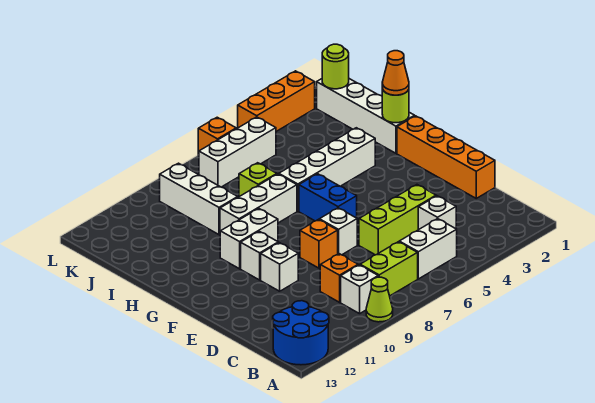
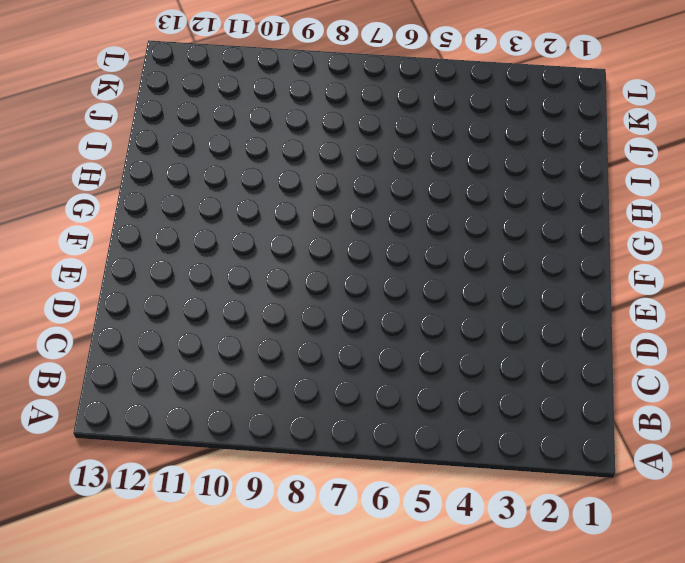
none -> lime 1x1 cone [366,277,393,322]
none -> blue 2x2 round brick [273,301,329,365]
none -> white 1x2 brick [399,219,457,279]

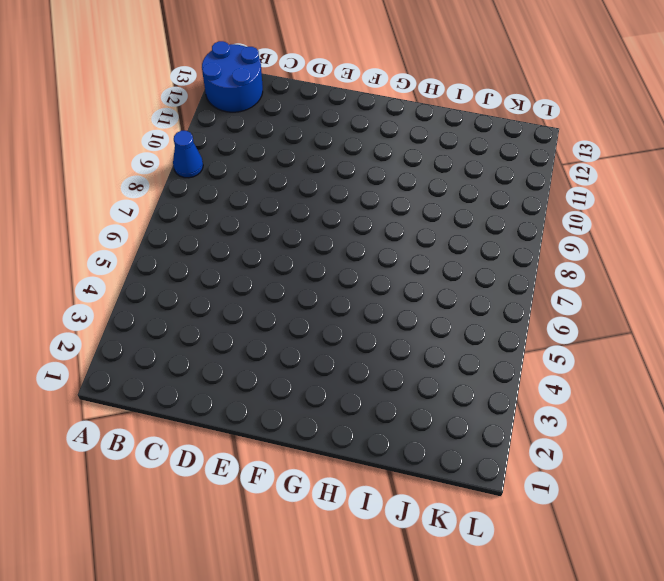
blue 1x1 cone [173,131,203,178] -> lime 1x1 cone [366,277,393,322]
none -> white 1x2 brick [399,219,457,279]
none -> lime 1x2 brick [360,242,418,296]
none -> white 1x1 brick [341,265,378,314]

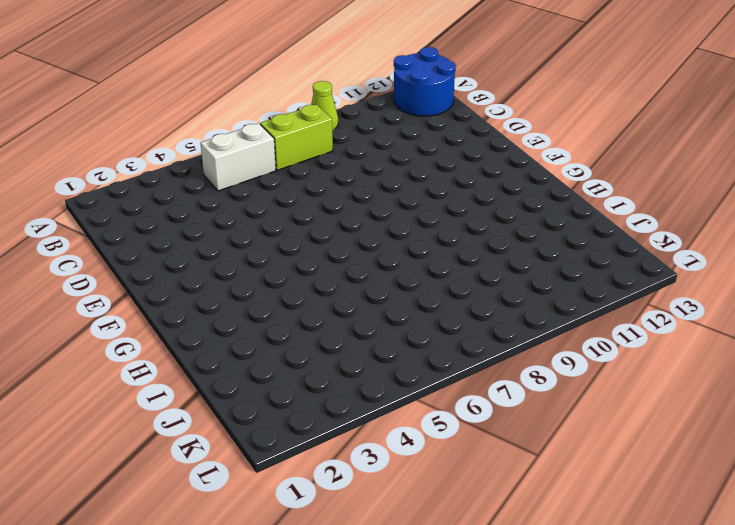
none -> white 1x1 brick [341,265,378,314]
none -> white 1x1 brick [418,196,456,230]
none -> orange 1x1 brick [320,254,358,302]

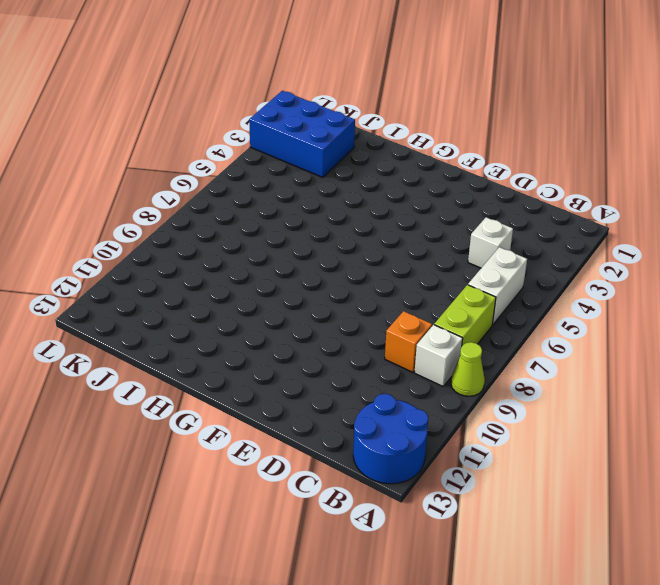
blue 2x3 brick [249,91,355,177] -> orange 1x3 brick [238,71,315,131]
none -> orange 1x4 brick [397,116,495,198]
none -> lime 1x3 brick [359,185,436,255]
none -> white 1x1 brick [319,208,357,255]

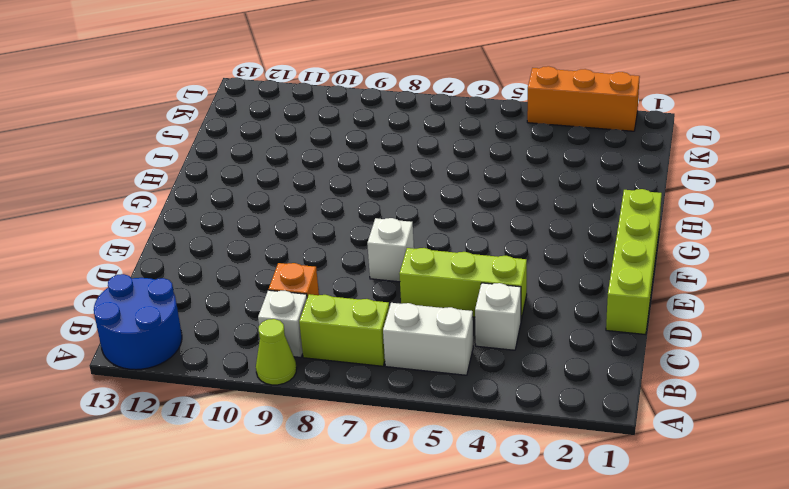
lime 1x4 brick [606,189,662,335] -> orange 1x4 brick [397,116,495,198]
none -> orange 1x1 brick [300,220,338,268]
none -> white 1x1 brick [261,243,298,291]
none -> blue 1x2 brick [299,174,357,221]

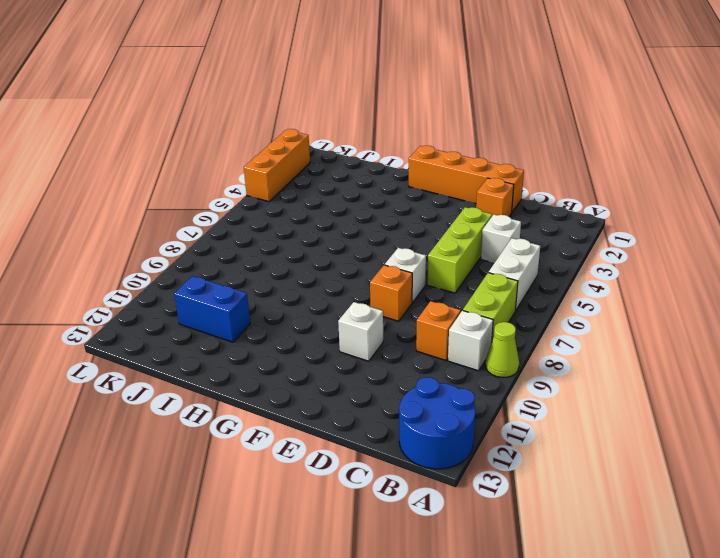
orange 1x1 brick [476,178,514,216] -> orange 1x1 brick moved to [198,117,236,155]
blue 1x2 brick [174,276,250,342] -> blue 1x2 brick moved to [299,174,357,221]
none -> white 1x1 brick [241,231,278,280]
none -> white 1x2 brick [220,208,278,269]
none -> white 1x4 brick [317,79,414,153]

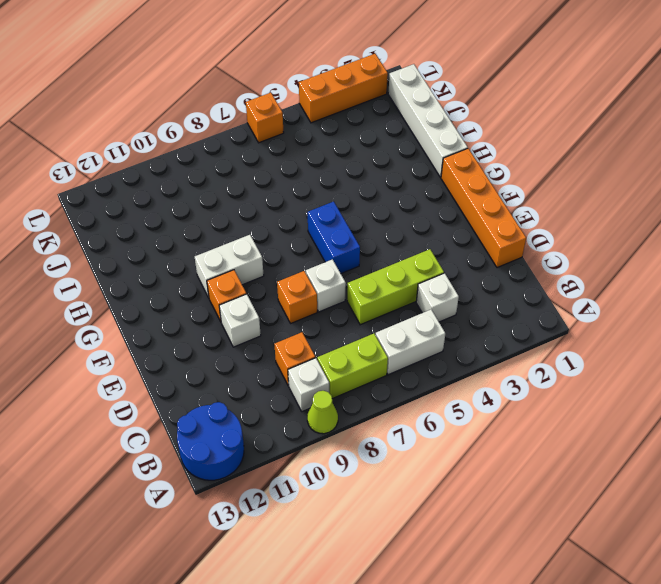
orange 1x1 brick [207,270,246,321] -> white 1x1 brick [241,231,278,280]
none -> white 1x4 brick [279,128,375,211]
none -> white 1x3 brick [220,174,297,231]
none -> lime 1x1 brick [239,163,277,197]

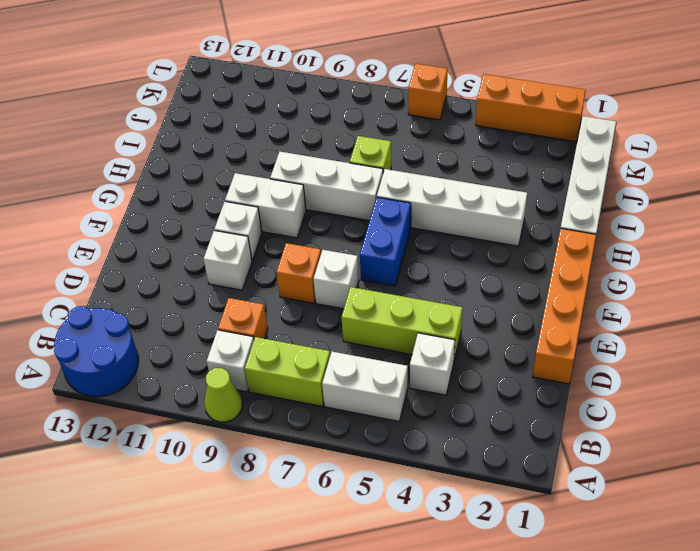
none -> white 1x3 brick [160,163,238,235]
none -> white 1x3 brick [199,117,276,187]
none -> lime 1x1 round brick [382,88,409,123]

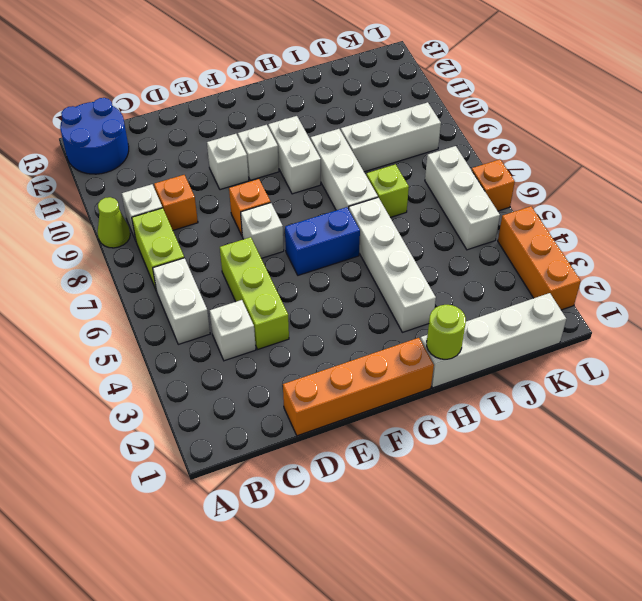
none -> lime 1x1 round brick [322,44,349,89]
none -> orange 1x1 cone [382,51,409,95]

